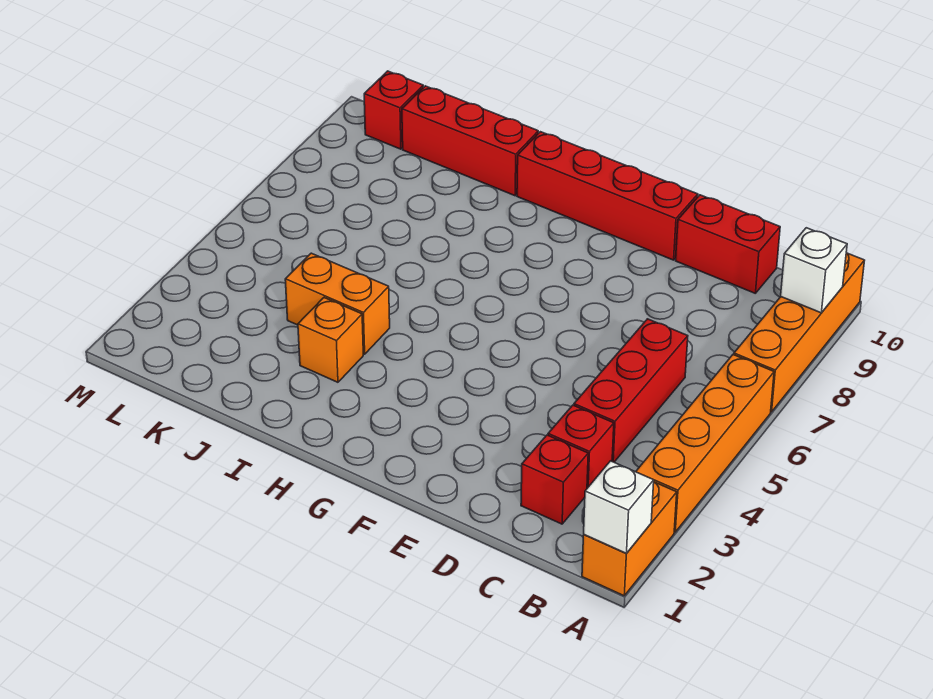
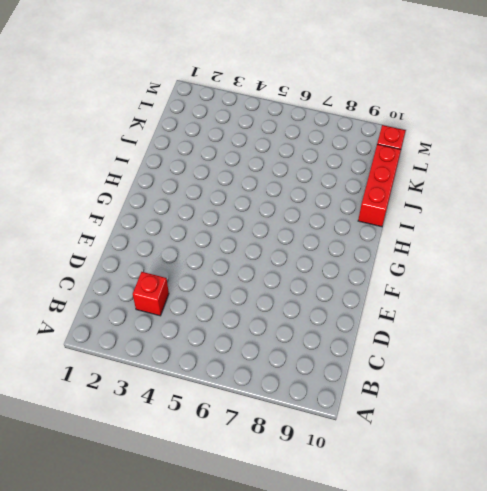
none -> orange 1x2 brick [582,482,677,596]
none -> orange 1x4 brick [636,355,774,532]
none -> orange 1x4 brick [734,253,865,412]

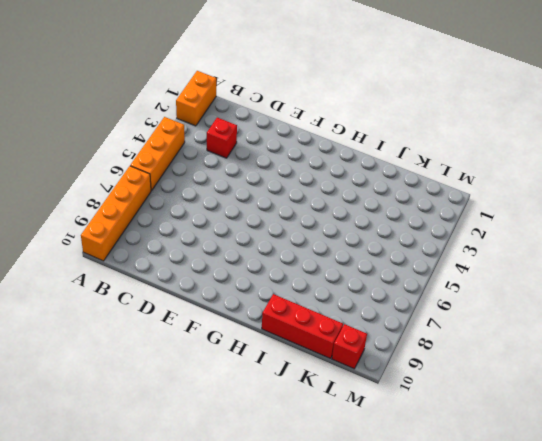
orange 1x3 brick [130,117,185,191] -> orange 1x4 brick [636,355,774,532]
none -> red 1x1 brick [521,435,588,524]
none -> red 1x3 brick [574,319,688,462]
none -> red 1x2 brick [676,195,780,293]

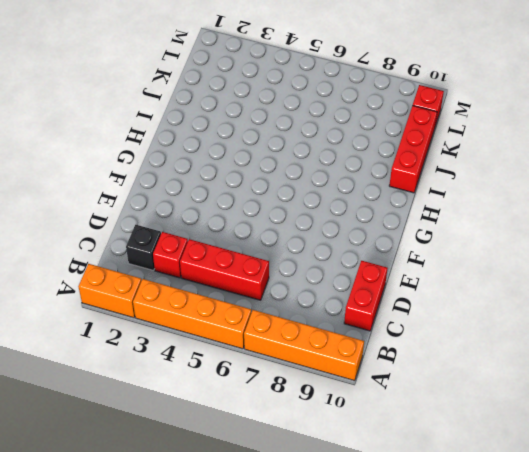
black 1x1 brick [126,225,161,270] -> red 1x1 brick [521,435,588,524]
none -> red 1x4 brick [517,132,698,260]
none -> orange 1x1 brick [298,298,363,382]
none -> orange 1x2 brick [285,253,390,354]

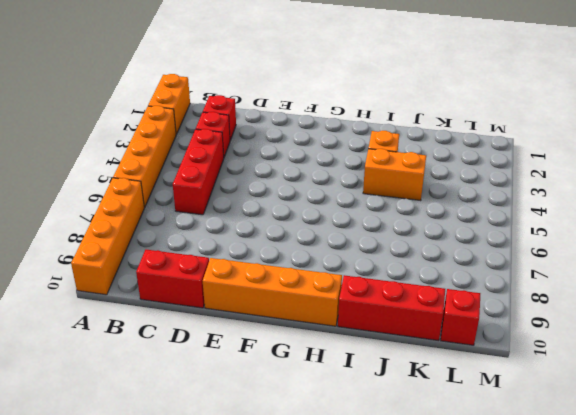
orange 1x4 brick [203,258,342,326] -> red 1x4 brick [517,132,698,260]
none -> white 1x1 brick [584,461,654,553]
none -> white 1x1 brick [781,228,847,313]

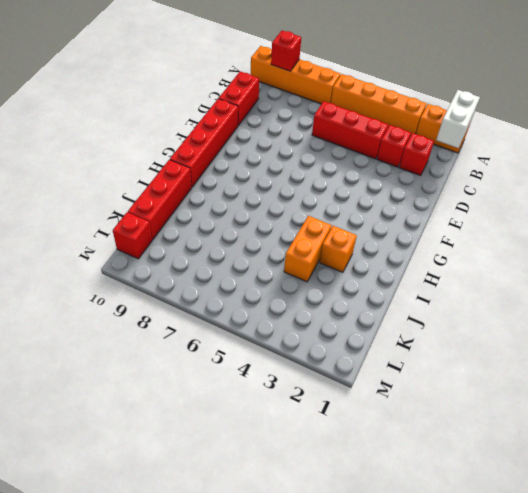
white 1x2 brick [436,90,480,148] -> white 1x1 brick [584,461,654,553]
red 1x1 brick [271,31,301,71] -> white 1x1 brick [781,228,847,313]

